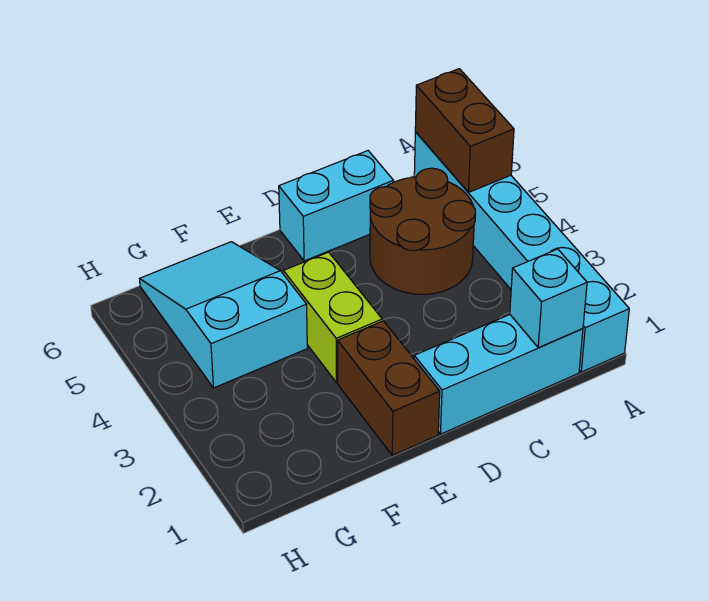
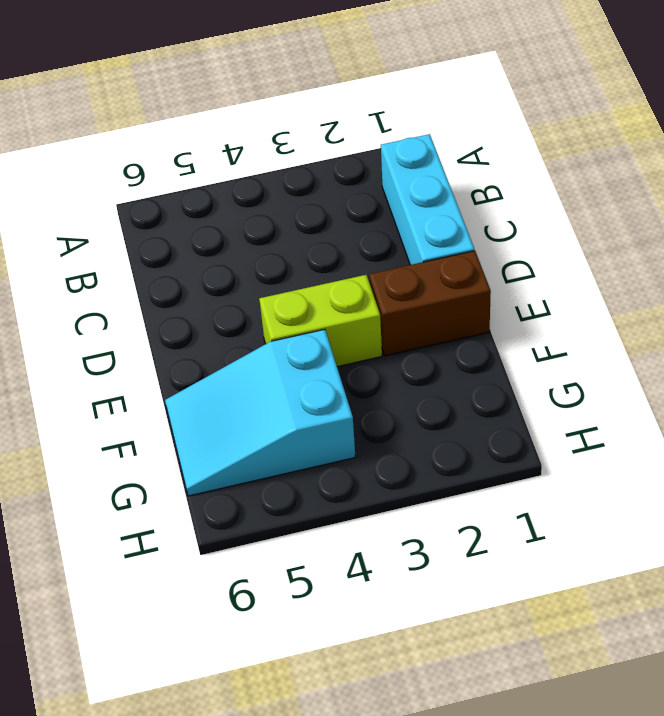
none -> cyan 1x6 brick [414,132,629,372]
none -> brown 2x2 round brick [370,168,476,295]

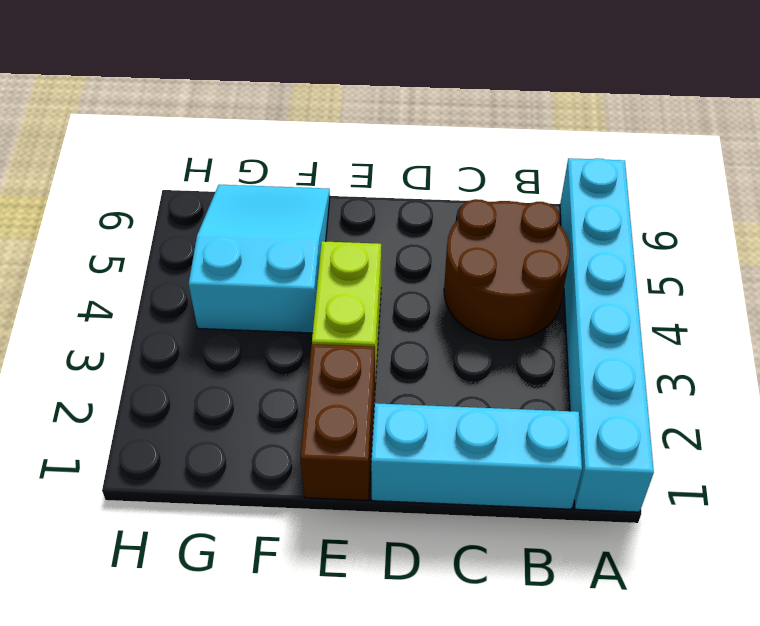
none -> cyan 1x2 brick [279,151,394,261]
none -> brown 1x2 brick [415,69,514,192]

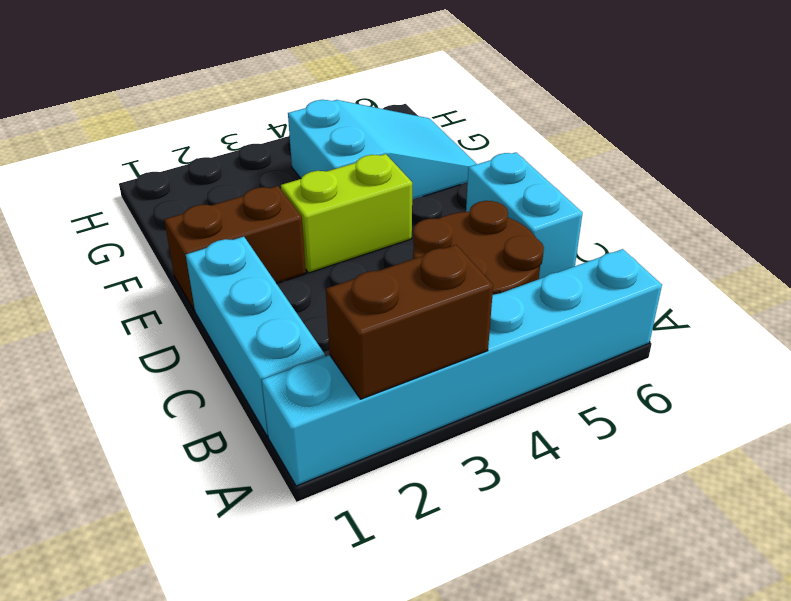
brown 1x2 brick [326,245,493,399] -> brown 1x2 brick moved to [415,69,514,192]
none -> cyan 1x1 brick [510,249,587,348]

